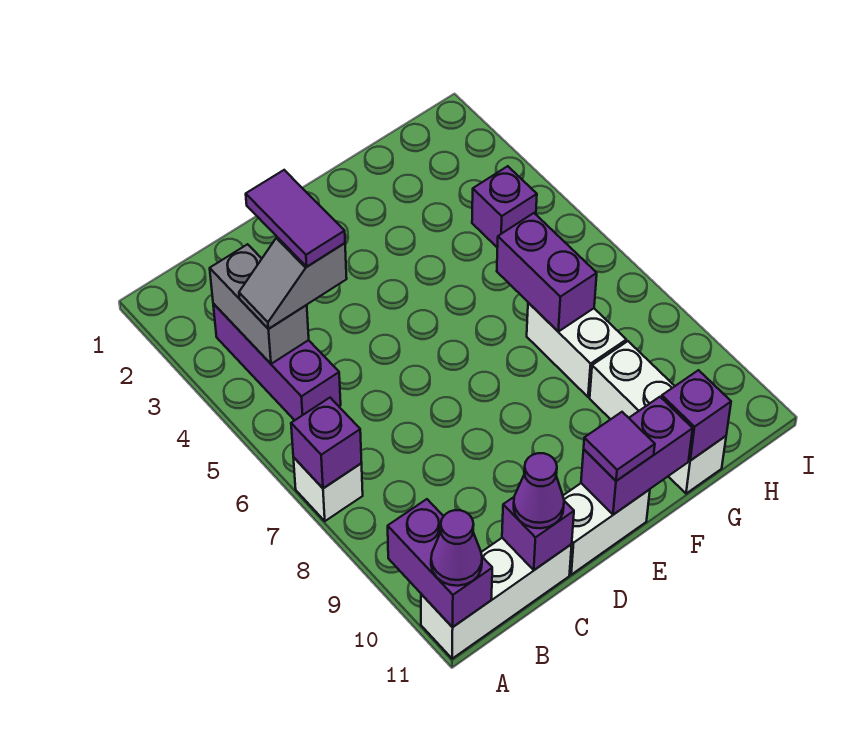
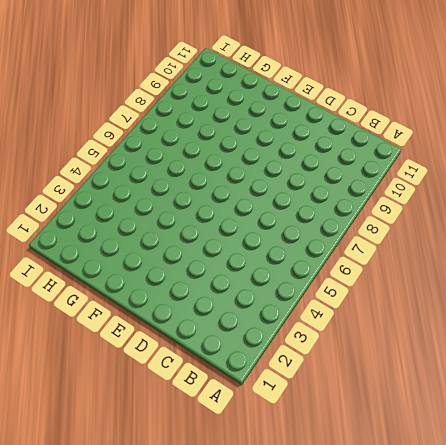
none -> white 1x1 brick [293,457,363,521]
none -> white 1x3 brick [421,538,572,659]
none -> purple 1x3 brick [213,304,341,420]

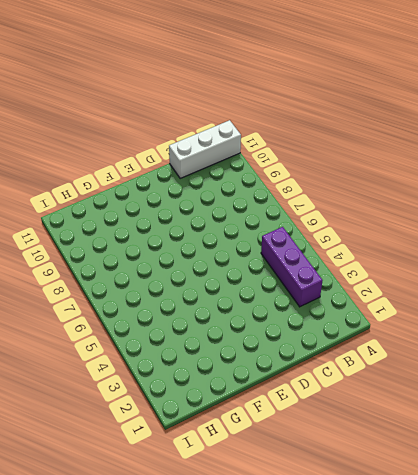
none -> white 1x1 brick [293,457,363,521]
none -> white 1x2 brick [563,483,650,575]
none -> white 1x2 brick [527,303,626,397]

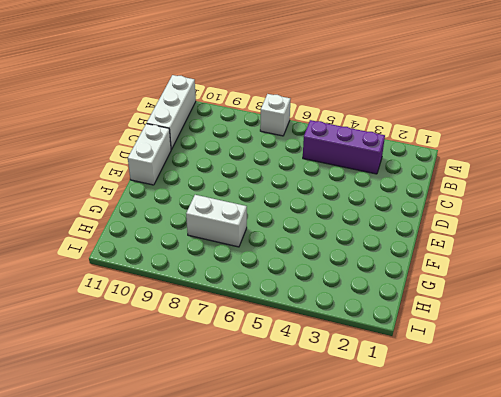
none -> white 1x3 brick [590,341,726,494]
none -> purple 1x1 brick [472,166,537,248]
none -> purple 1x1 brick [291,398,362,488]

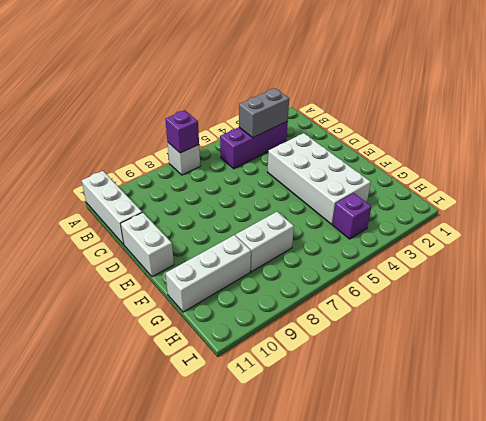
white 2x4 brick [268,133,371,224] -> none
none -> purple 1x2 brick [388,499,492,627]
none -> purple 1x1 brick [502,497,574,570]
none -> purple 1x2 brick [581,397,693,515]

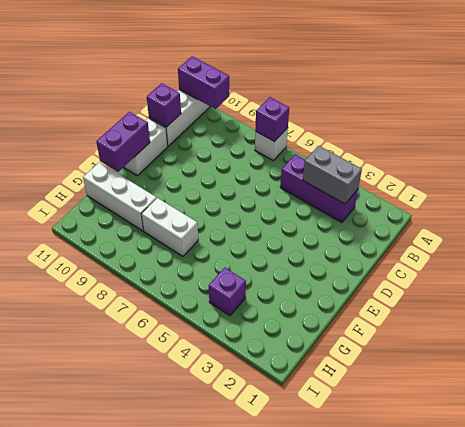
none -> purple 1x2 brick [497,213,597,332]
none -> purple 1x1 brick [662,370,731,461]
none -> purple 1x1 cone [431,510,482,586]

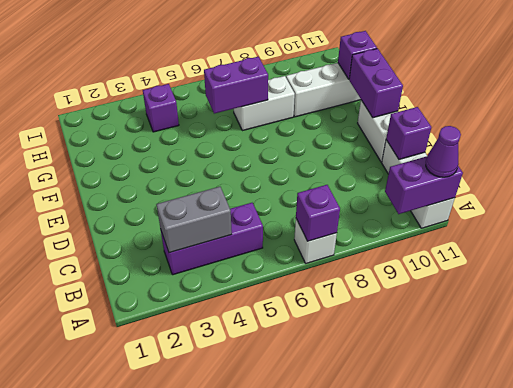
none -> grey 1x2 slope [239,237,347,329]
none -> purple 1x1 cone [514,453,564,528]
none -> purple 1x1 tile [584,412,655,481]

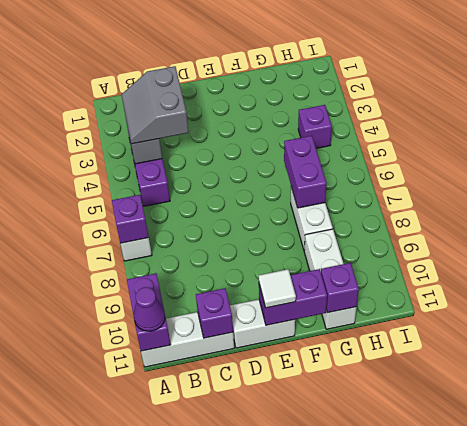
grey 2x2 slope [121,66,189,144] -> grey 1x2 slope [239,237,347,329]
white 1x1 tile [259,269,296,308] -> purple 1x1 tile [584,412,655,481]
none -> purple 1x1 cone [514,453,564,528]
none -> purple 1x2 tile [246,170,345,267]

